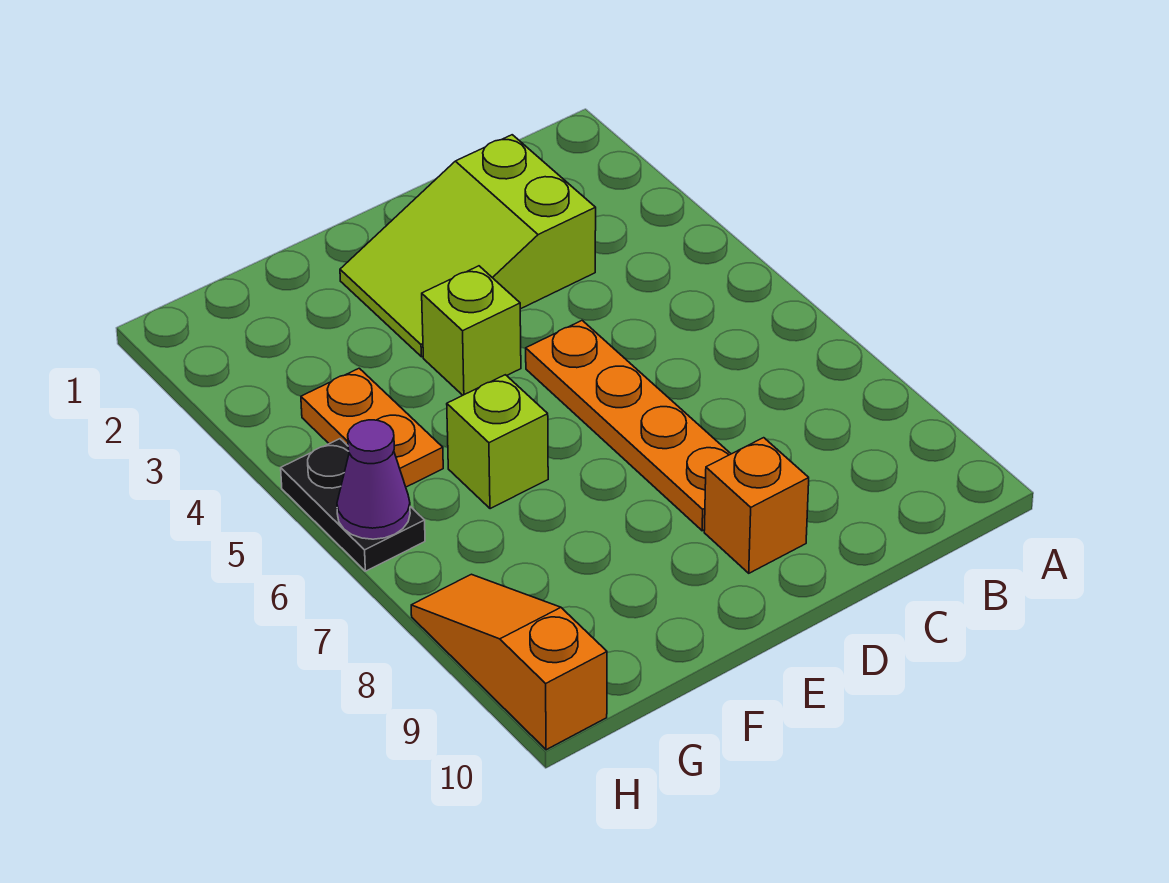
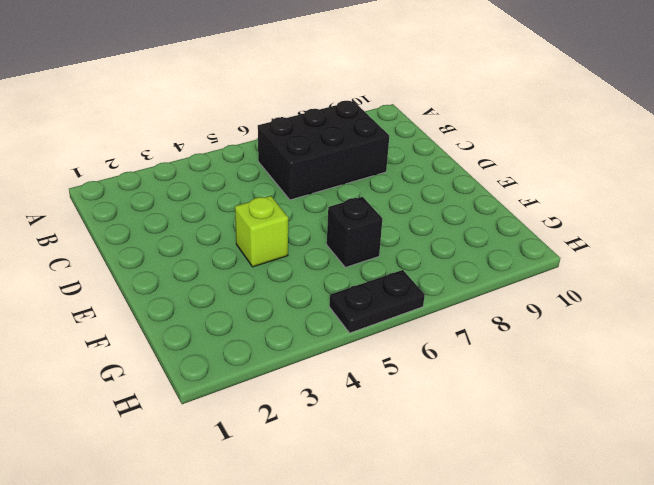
black 2x3 brick [258,101,389,200] -> none
black 1x1 brick [327,197,383,267] -> lime 1x1 brick [447,375,548,509]
none -> lime 2x3 slope [340,135,596,357]
none -> orange 1x4 plate [526,320,731,531]

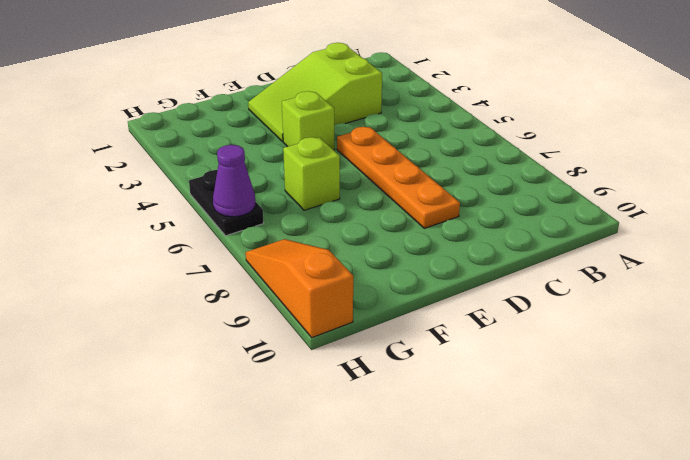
none -> orange 1x1 brick [704,438,809,573]
none -> orange 1x2 plate [301,368,443,487]

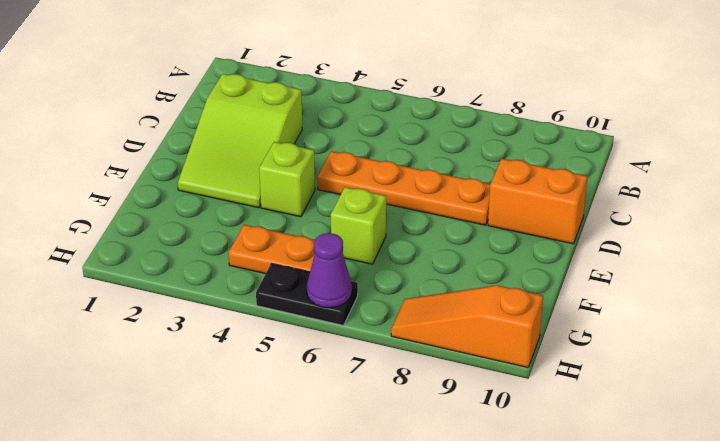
orange 1x2 brick [488,159,587,244] -> orange 1x1 brick [704,438,809,573]

